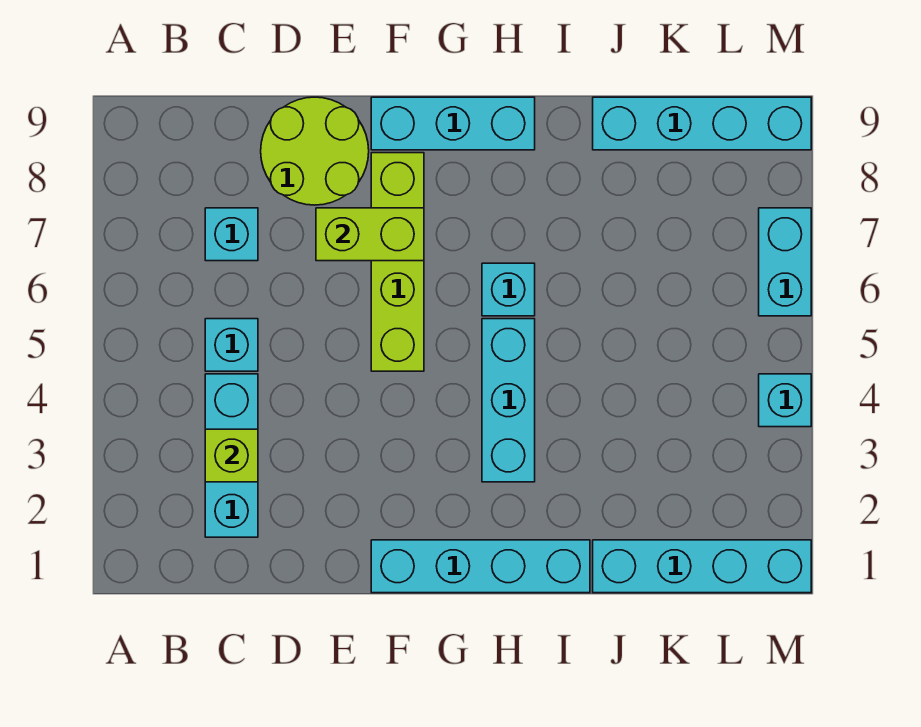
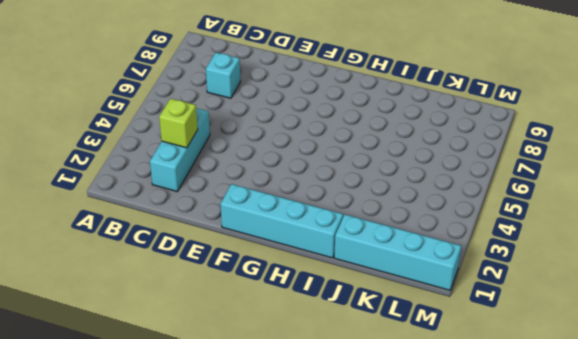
none -> cyan 1x1 brick [205,319,258,371]
none -> lime 2x2 round brick [261,97,369,205]
none -> lime 1x4 brick [371,153,424,371]

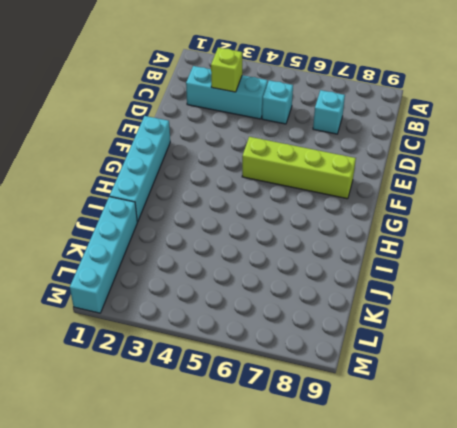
none -> lime 2x2 round brick [261,97,369,205]
none -> cyan 1x3 brick [371,97,535,150]
none -> cyan 1x3 brick [482,319,535,482]

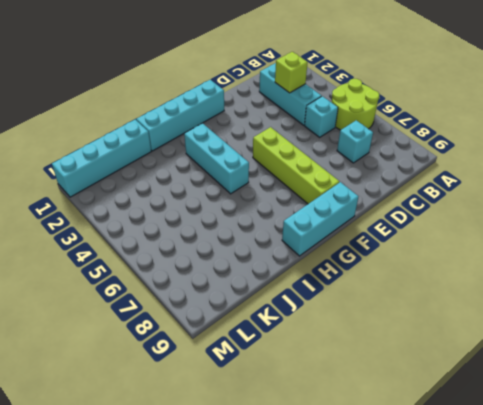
lime 2x2 round brick [332,79,379,130] -> lime 2x2 round brick moved to [261,97,369,205]
none -> cyan 1x1 brick [482,263,535,316]
none -> cyan 1x4 brick [593,97,811,150]
none -> cyan 1x1 brick [759,374,811,427]

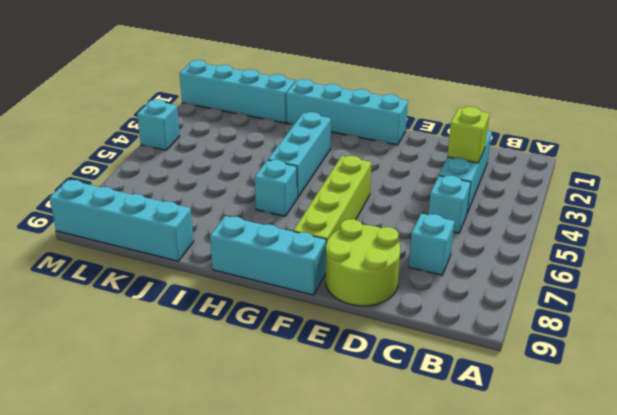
none -> cyan 1x2 brick [759,208,811,316]
none -> lime 1x2 brick [316,208,424,261]

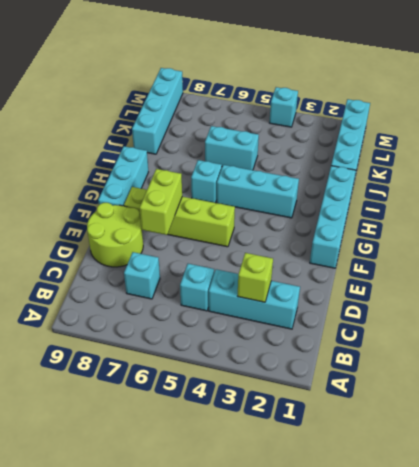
cyan 1x2 brick [205,126,259,170] -> cyan 1x2 brick moved to [759,208,811,316]

